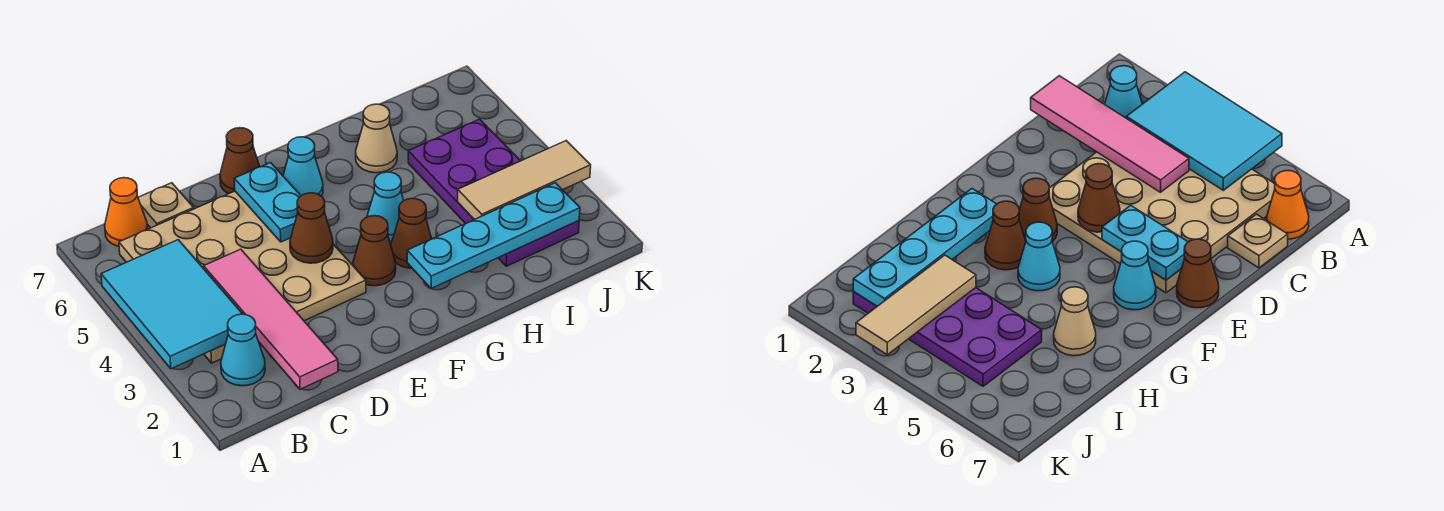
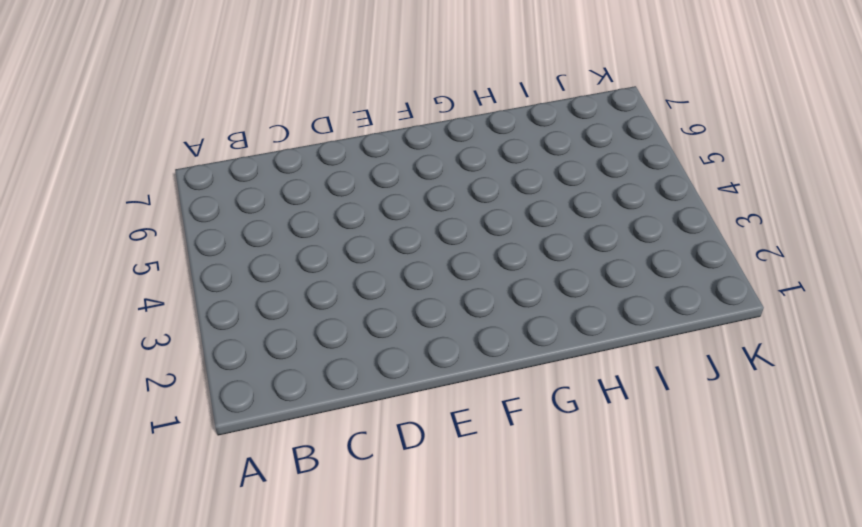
none -> cyan 1x1 cone [221,314,265,386]
none -> tan 4x4 plate [119,191,366,363]
none -> orange 1x1 cone [105,178,147,246]

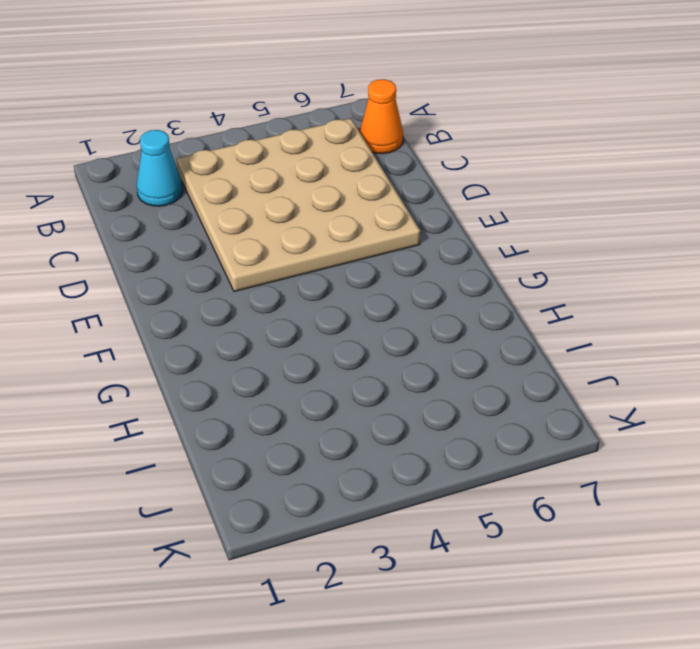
none -> tan 1x1 plate [138,183,194,228]
none -> brown 1x1 cone [220,128,260,194]
none -> brown 1x1 cone [353,216,396,286]

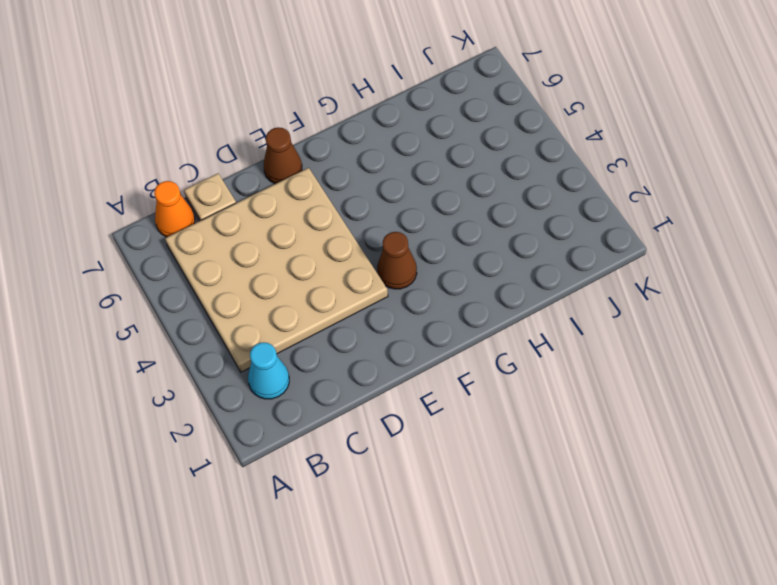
none -> cyan 1x1 cone [283,137,323,196]
none -> brown 1x1 cone [391,198,432,268]
none -> cyan 1x1 cone [367,172,404,241]

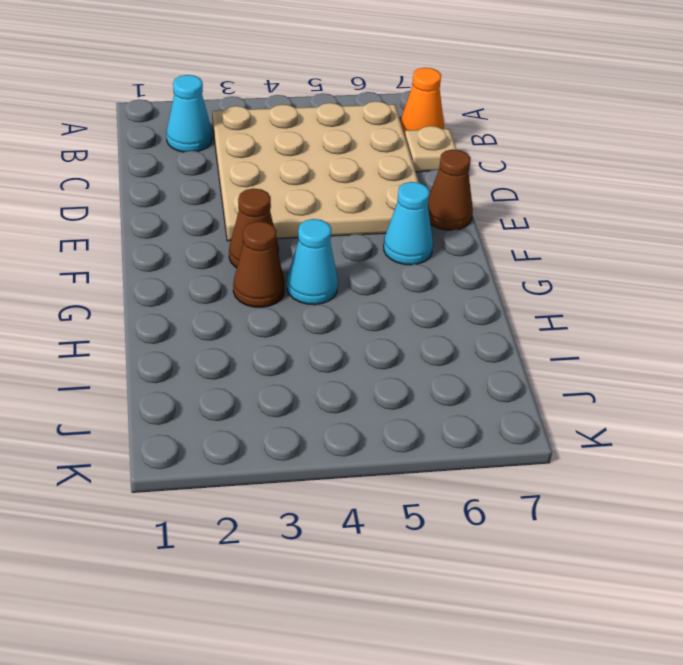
none -> tan 1x1 cone [356,104,397,173]
none -> purple 2x4 plate [408,119,579,266]
none -> cyan 2x3 tile [101,240,242,369]

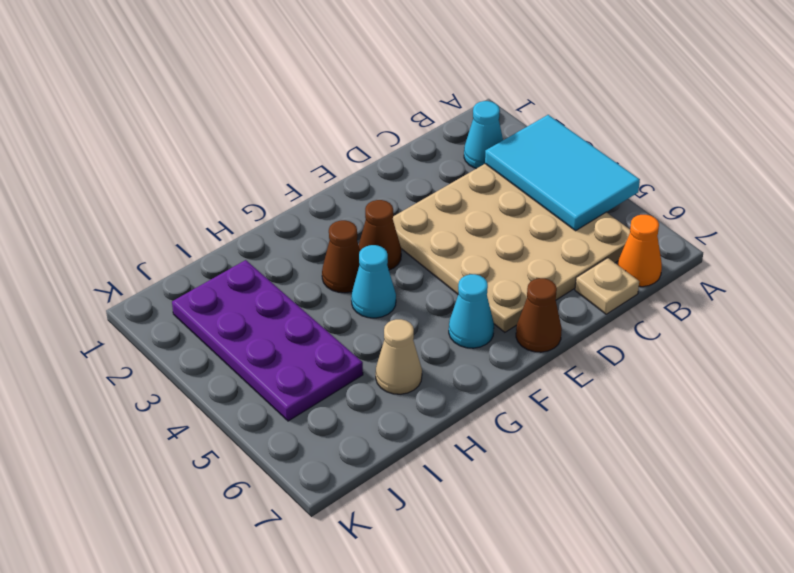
none -> pink 1x4 tile [204,249,338,389]
none -> brown 1x1 cone [290,193,333,263]
none -> cyan 1x2 plate [234,163,301,242]

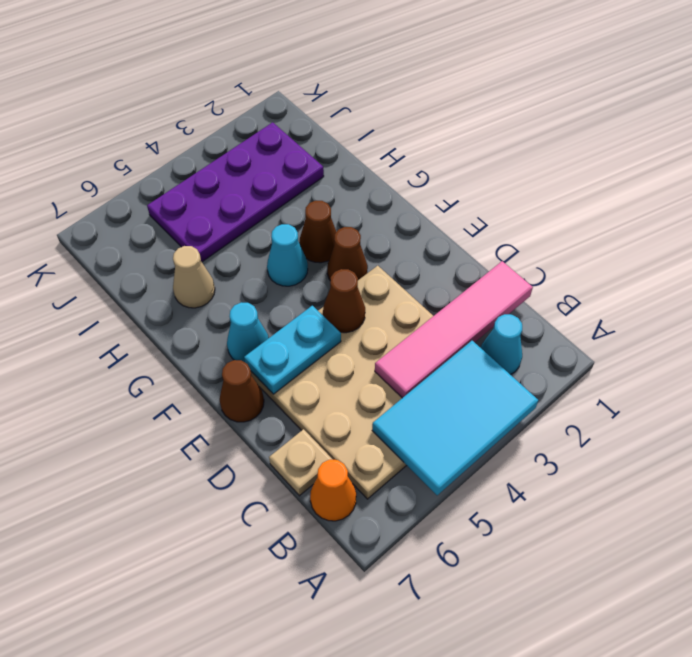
none -> cyan 1x4 plate [407,183,580,289]
none -> tan 1x3 tile [457,141,591,220]

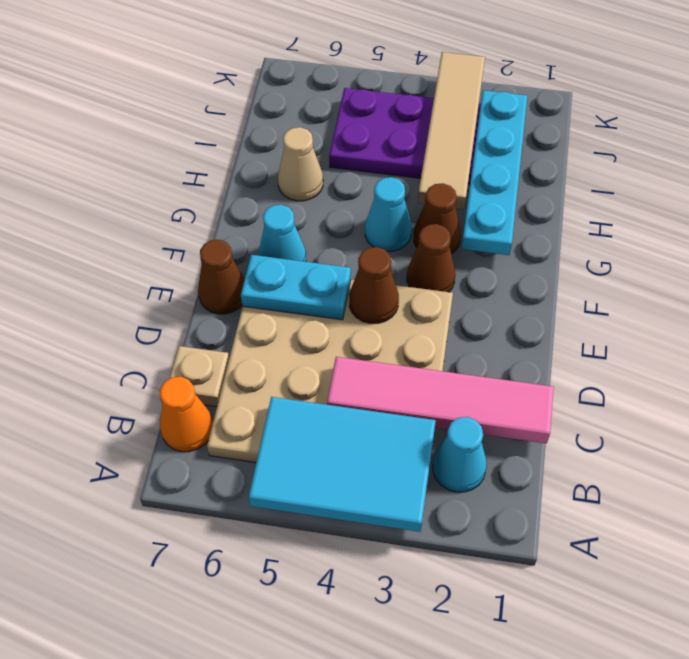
tan 1x4 tile [418,52,485,209] -> tan 1x3 tile [457,141,591,220]

